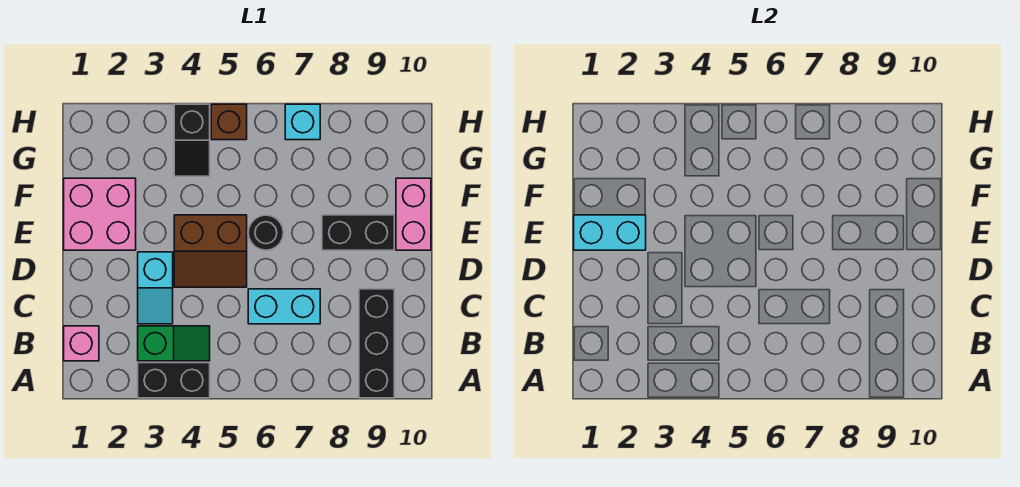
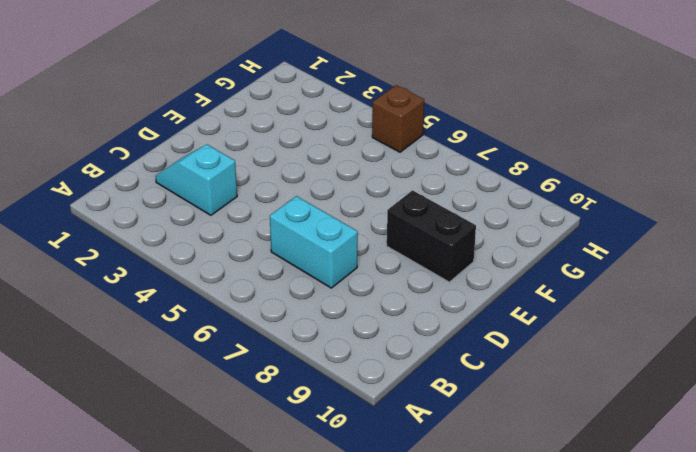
cyan 1x2 slope [155,145,237,215] -> cyan 1x2 slope turned to [138,252,173,324]
none -> black 1x2 brick [138,363,210,398]
none -> black 1x3 brick [359,289,394,398]
none -> pink 1x1 brick [64,326,99,361]

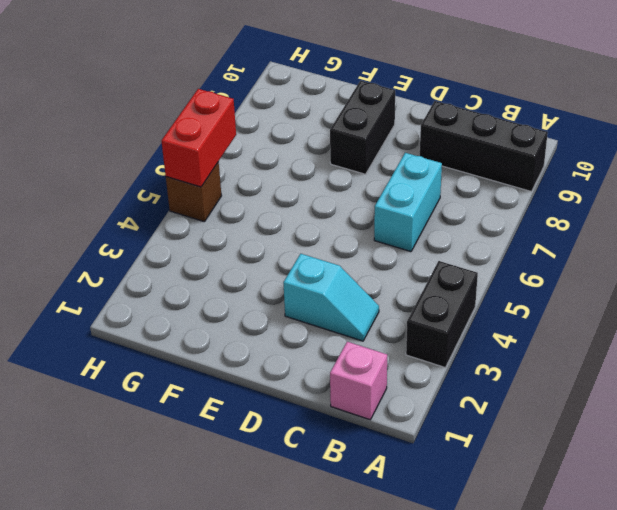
red 1x2 brick [161,89,236,187] -> none
none -> green 1x2 slope [138,326,210,361]
none -> brown 2x2 slope [174,215,247,287]
none -> pink 2x2 brick [64,178,136,250]

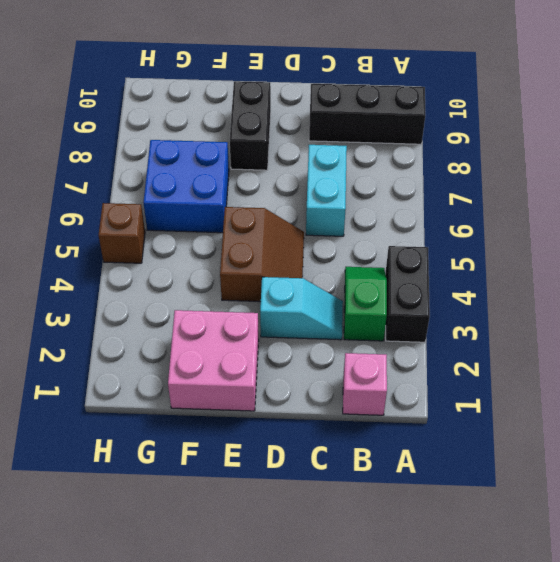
blue 2x2 brick [143,140,229,233] -> none
none -> black 1x1 round brick [248,215,283,250]
none -> pink 1x2 brick [396,178,431,250]
none -> black 1x2 slope [174,104,210,176]

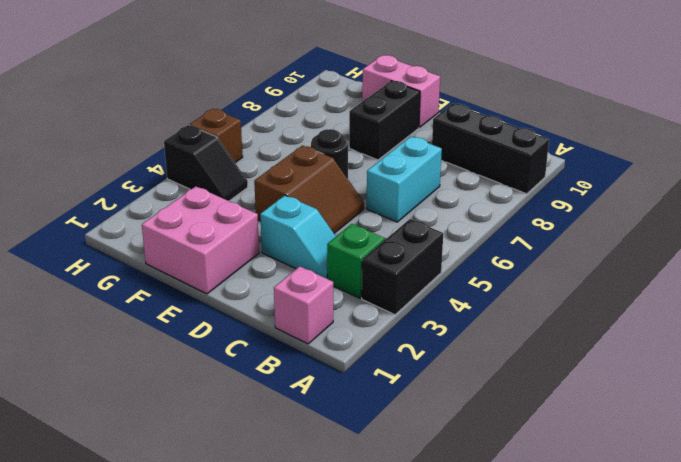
none -> cyan 1x1 brick [285,104,320,140]
none -> cyan 1x2 brick [574,215,646,250]

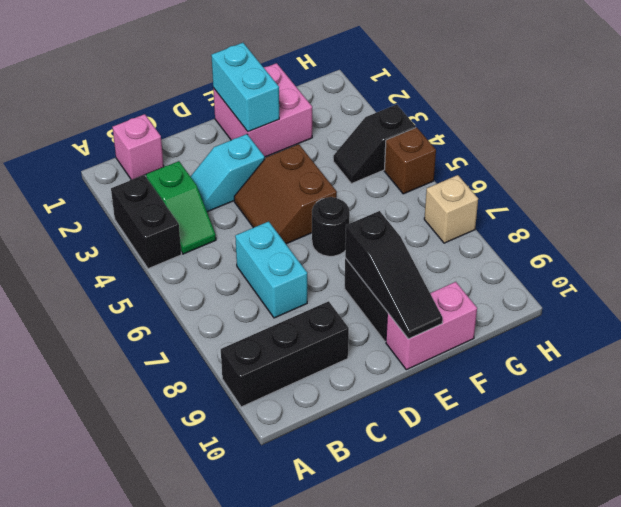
black 1x3 slope [345,211,443,339] -> none
tan 1x1 brick [424,175,478,243] -> cyan 1x1 brick [285,104,320,140]

